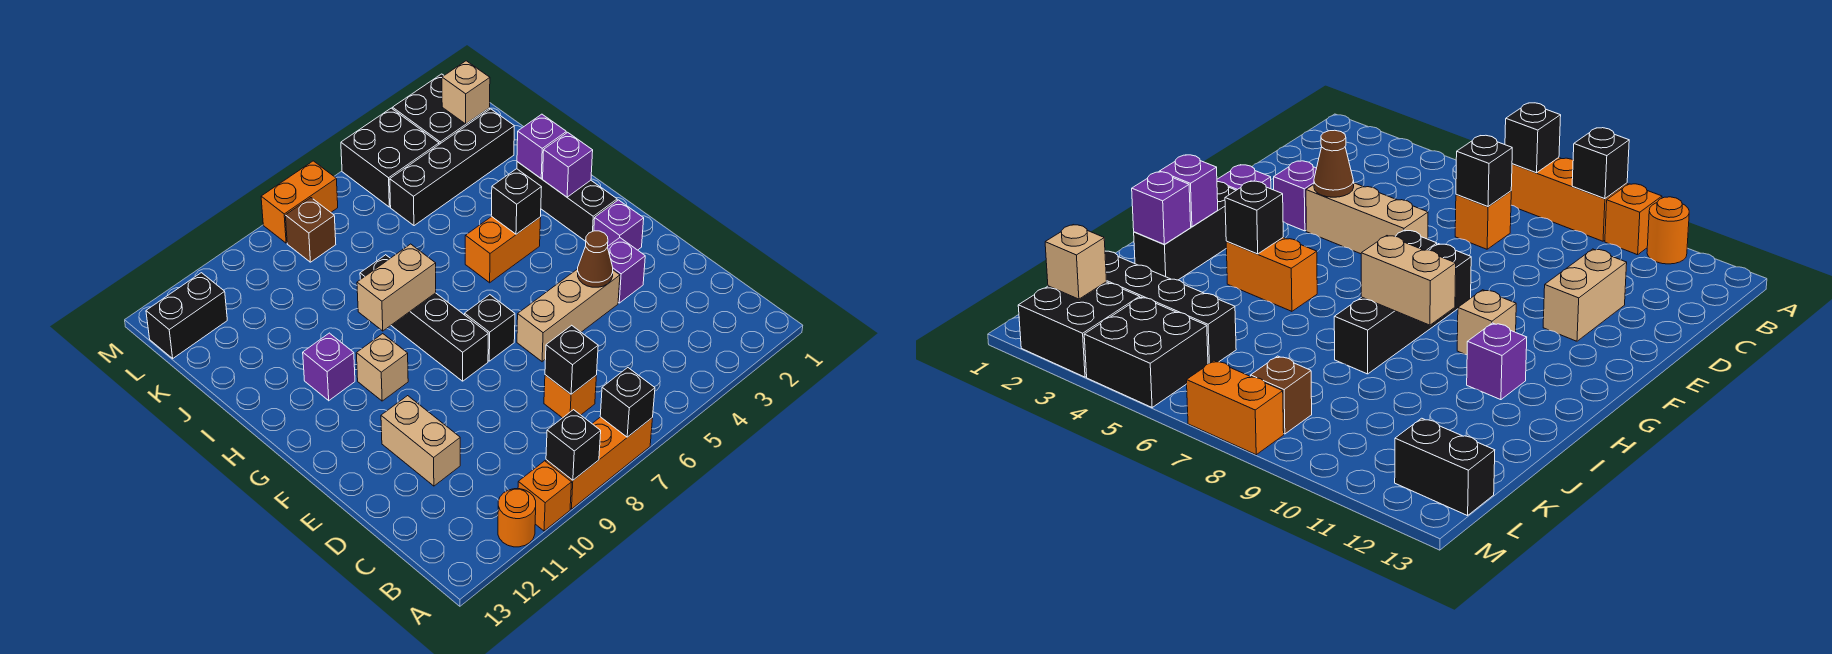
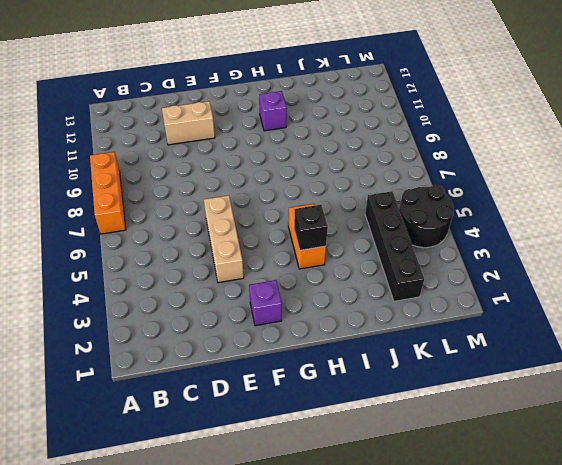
black 2x2 round brick [399,185,454,248] -> black 2x2 brick [341,108,439,207]
none -> orange 1x1 brick [518,461,572,531]
none -> orange 1x1 round brick [498,489,536,547]
none -> orange 1x1 brick [544,375,597,418]

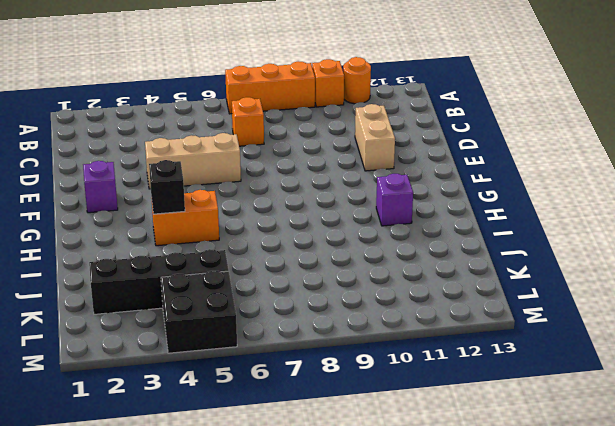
none -> purple 1x1 brick [608,238,645,303]
none -> black 1x1 brick [465,295,515,361]
none -> black 1x4 brick [360,255,488,381]

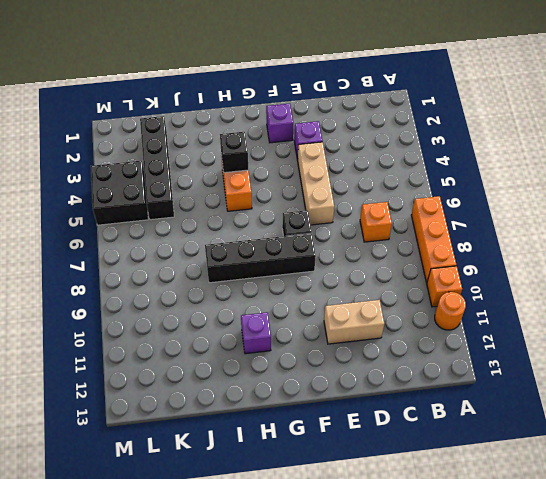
none -> black 1x3 brick [517,162,617,241]
none -> tan 1x1 brick [356,334,408,401]
none -> black 2x2 brick [392,74,490,144]

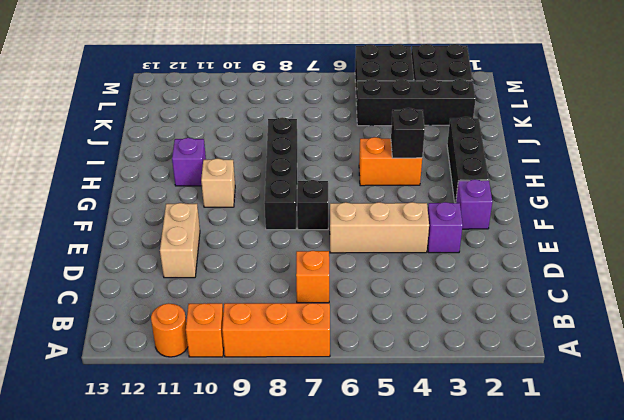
none -> brown 1x1 brick [285,198,336,262]
none -> black 1x2 brick [146,273,227,358]
none -> orange 1x2 brick [261,161,338,243]

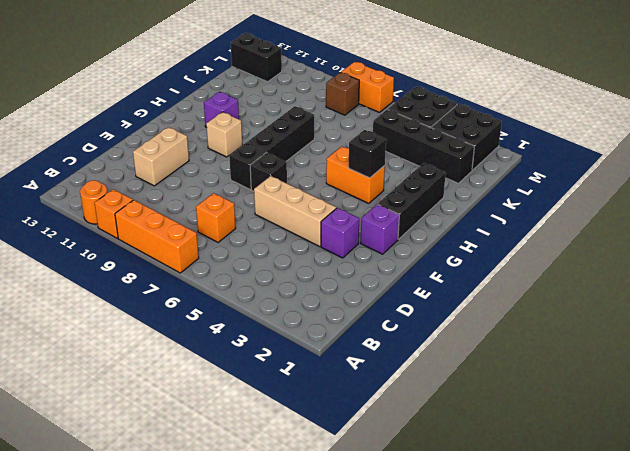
none -> black 1x1 brick [600,368,655,437]
none -> black 1x1 brick [546,410,601,480]
none -> black 1x1 brick [545,325,598,394]

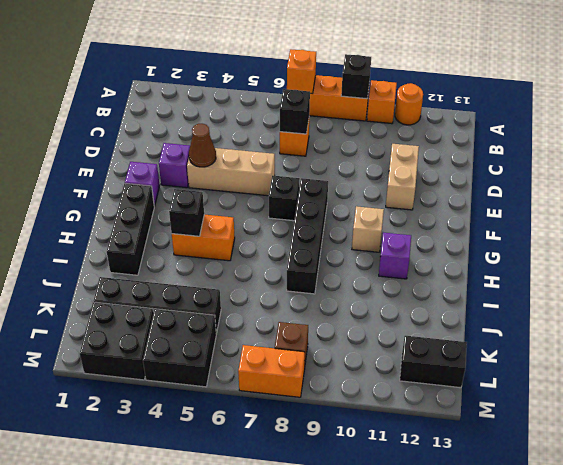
orange 1x1 brick [287,49,316,94] -> black 1x1 brick [600,368,655,437]
none -> purple 1x1 brick [543,132,593,197]
none -> tan 1x2 brick [357,244,436,331]
none -> purple 1x1 brick [517,114,566,178]

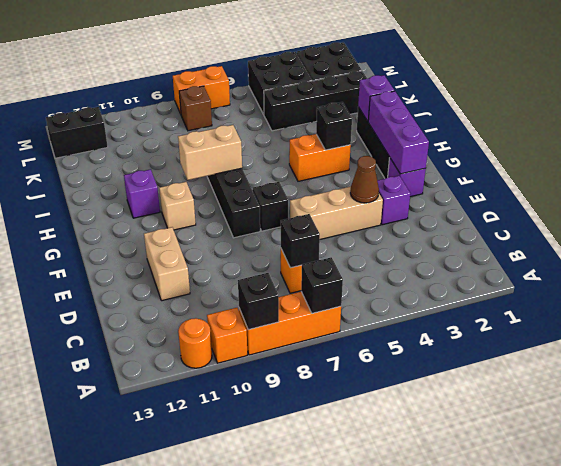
purple 1x3 brick [368,91,429,174] -> purple 1x1 brick [543,132,593,197]
none -> tan 1x1 brick [442,61,490,124]

